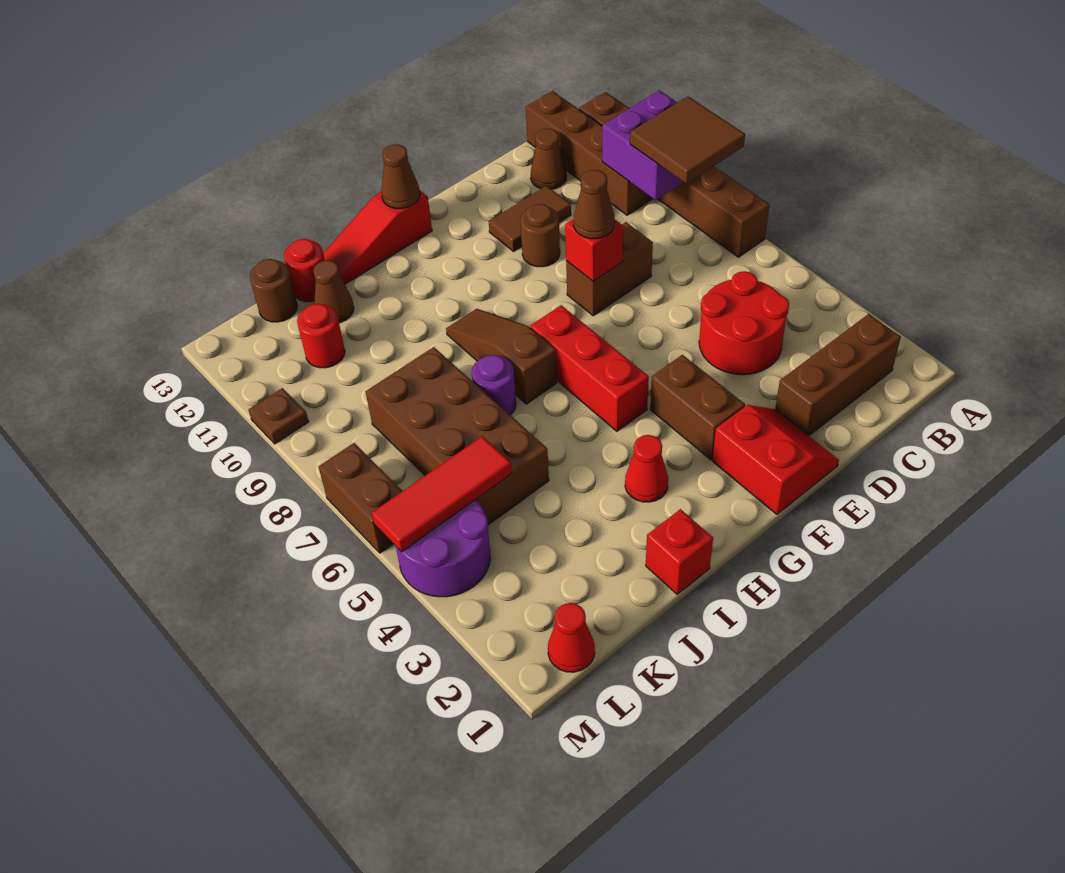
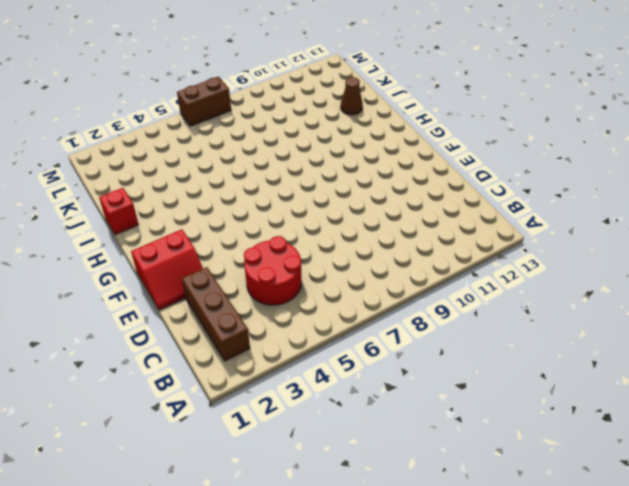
none -> brown 1x6 brick [579,92,769,257]
none -> brown 1x4 brick [526,91,653,215]
none -> brown 1x1 cone [531,129,567,189]
none -> brown 1x2 brick [566,222,653,316]

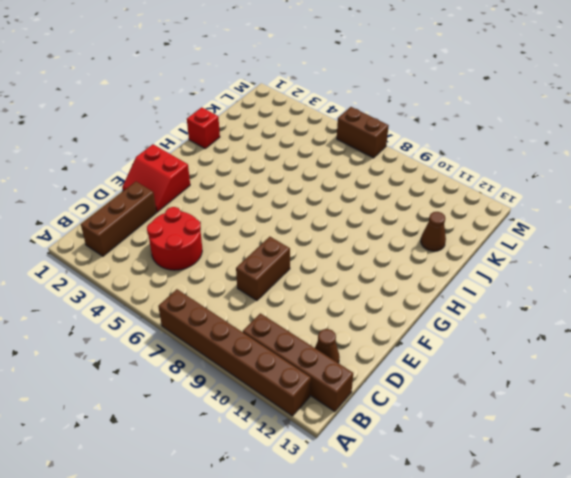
none -> brown 1x2 tile [489,186,571,252]
none -> brown 1x1 round brick [520,204,560,267]
none -> brown 1x2 brick [650,355,745,460]
none -> red 1x3 brick [530,305,649,431]

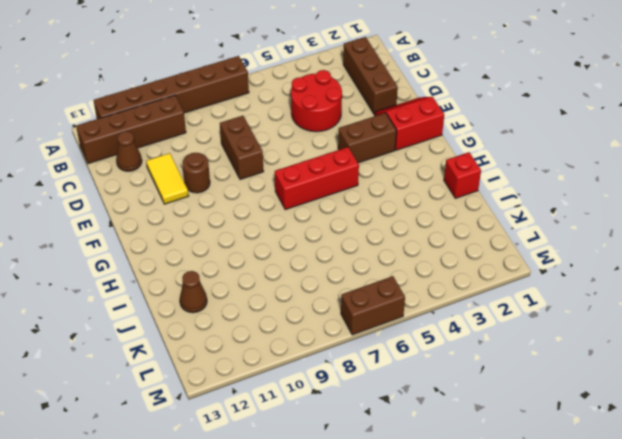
yellow 1x2 tile [146,153,188,204] -> brown 1x2 tile [489,186,571,252]
none -> red 1x3 slope [323,191,432,284]
none -> red 1x1 cone [625,435,668,502]
none -> brown 1x3 slope [446,309,557,404]
none -> purple 1x1 round brick [472,355,516,415]

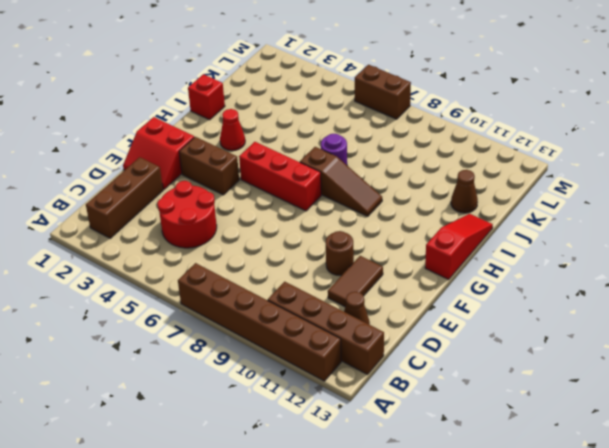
none -> brown 1x2 brick [566,222,653,316]
none -> brown 2x4 brick [365,347,549,525]
none -> red 1x1 round brick [284,239,325,302]
none -> red 1x1 round brick [297,304,345,368]

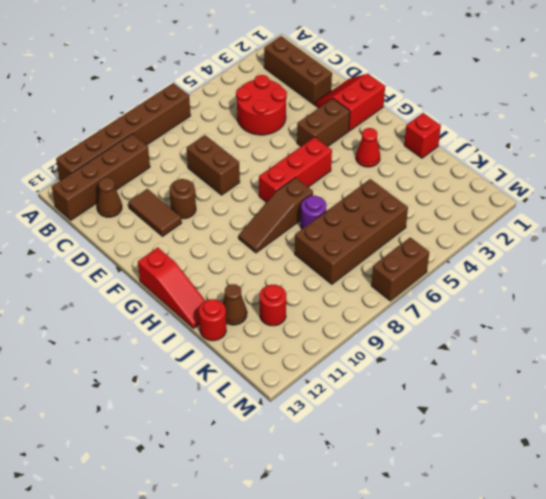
none -> brown 1x1 round brick [250,259,297,322]
none -> red 1x1 cone [548,603,595,672]
none -> purple 2x2 round brick [396,500,490,597]
none -> brown 1x1 plate [249,388,309,444]

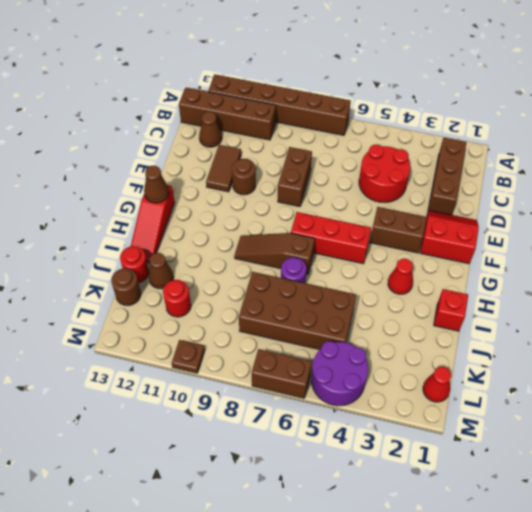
none -> purple 2x2 brick [602,91,683,200]
none -> red 1x1 brick [565,219,623,281]
none -> red 1x3 tile [372,436,512,552]
none -> brown 2x2 tile [630,96,745,184]

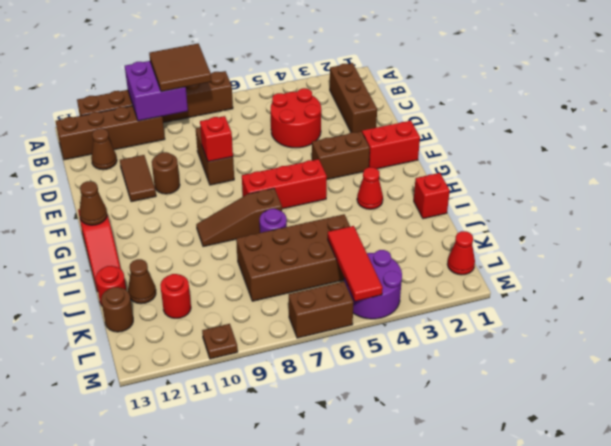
none -> brown 1x1 cone [574,170,615,239]

